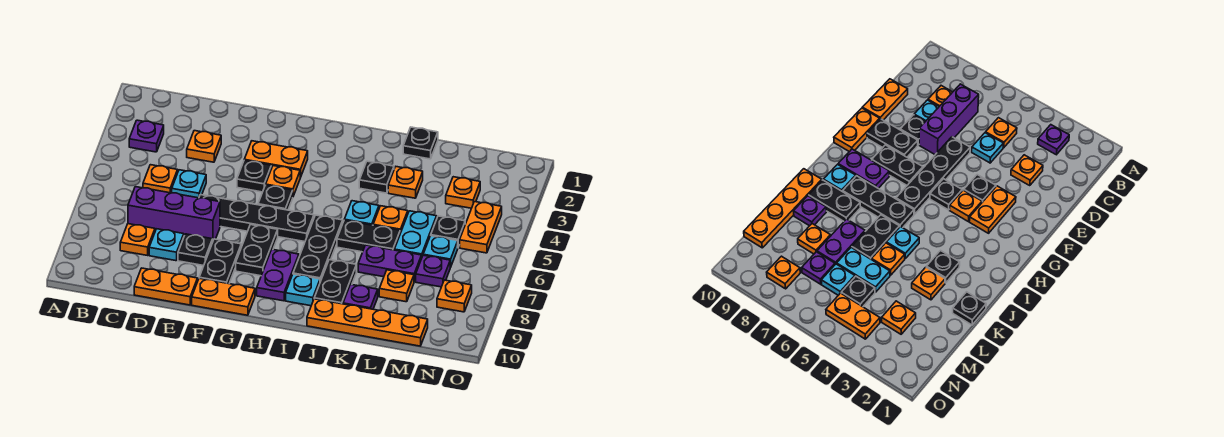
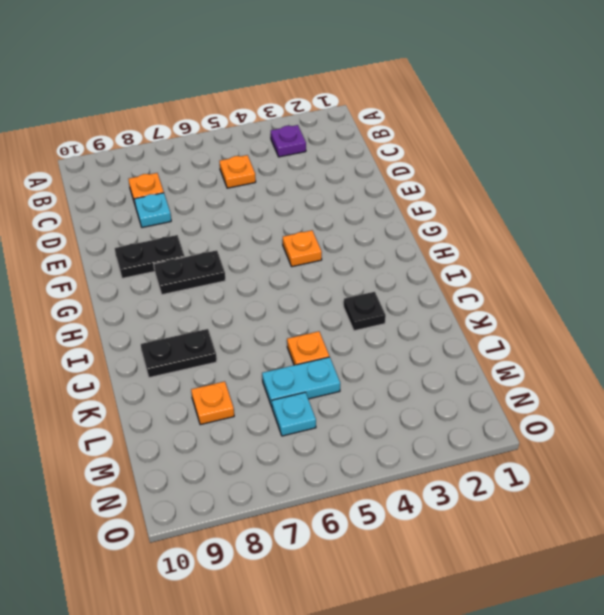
none -> purple 1x3 brick [128,187,220,240]
none -> orange 1x1 plate [187,131,221,162]
none -> cyan 1x1 plate [172,170,206,198]
none -> orange 1x2 plate [134,268,198,305]

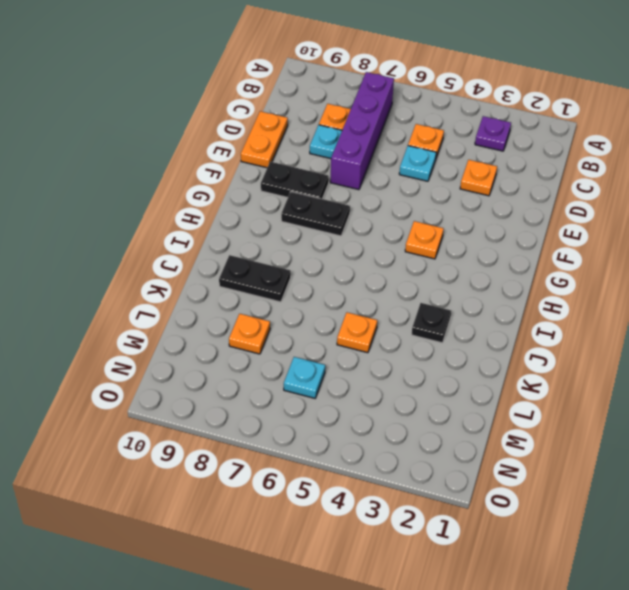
purple 1x4 brick [330,72,394,190] -> purple 1x3 brick [128,187,220,240]
none -> black 1x4 plate [199,195,314,242]
none -> black 1x1 plate [178,234,213,266]
none -> orange 1x2 plate [244,141,308,178]
none -> black 1x1 plate [237,160,271,192]

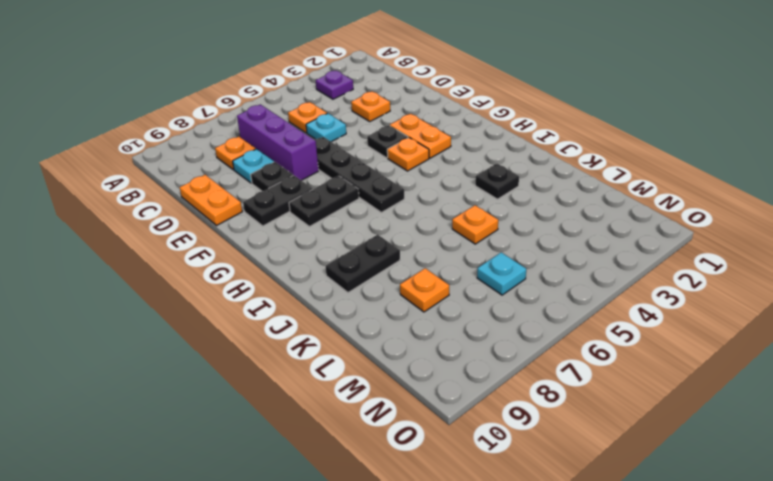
none -> orange 1x2 plate [192,278,255,315]
none -> black 1x1 plate [258,185,293,210]
none -> purple 1x2 plate [257,249,299,301]
none -> black 1x3 plate [293,215,343,282]

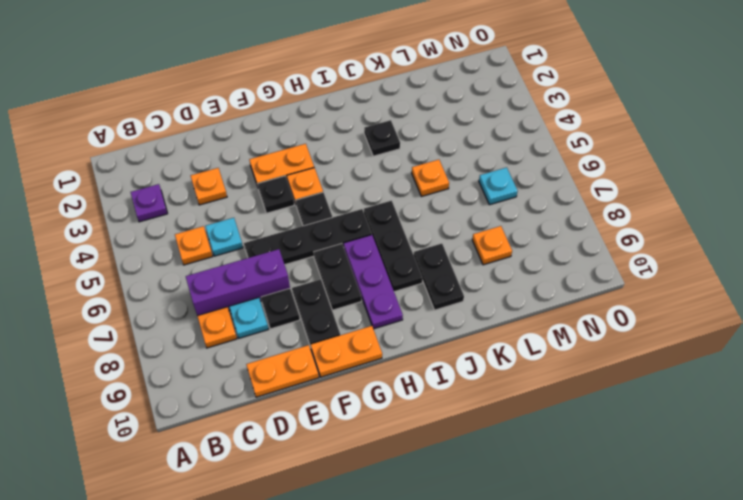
purple 1x3 plate [344,235,403,329] -> purple 1x2 plate [257,249,299,301]
none -> cyan 1x1 plate [286,274,320,306]
none -> cyan 1x1 plate [344,201,379,225]
none -> black 1x2 plate [337,220,400,252]
none -> orange 1x4 plate [307,299,428,346]

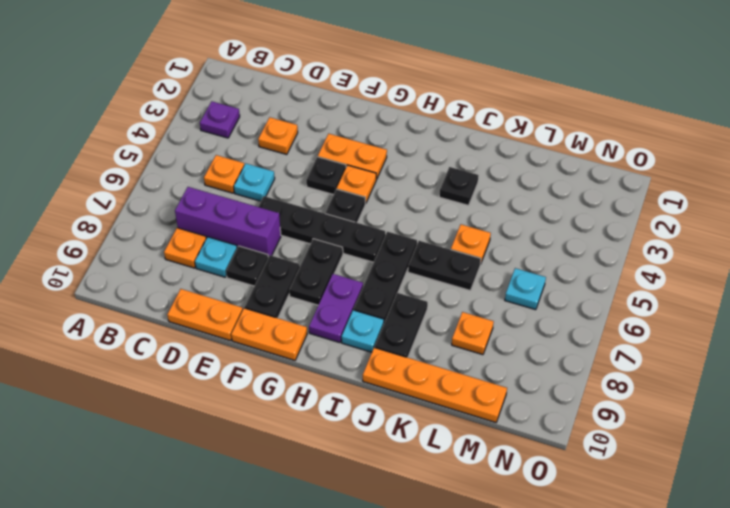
none -> cyan 1x1 plate [344,201,379,225]
none -> black 1x1 plate [403,127,438,159]
none -> orange 1x1 plate [388,167,423,198]
none -> purple 1x2 plate [358,245,422,281]

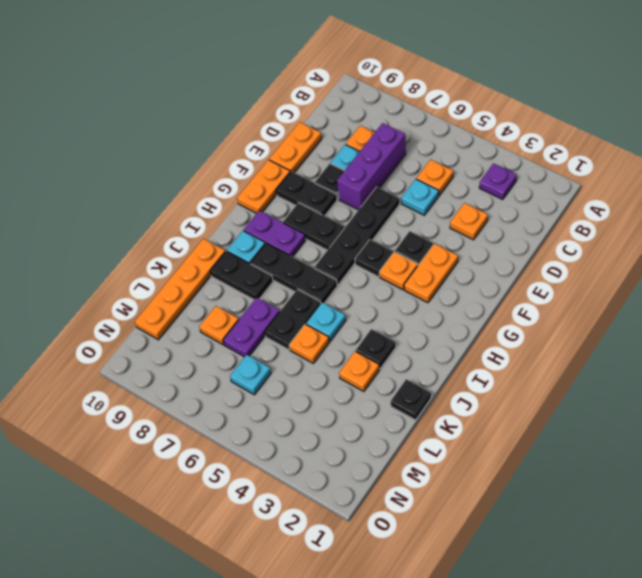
none -> purple 1x1 plate [343,284,378,309]
none -> cyan 1x2 plate [394,211,437,256]
none -> orange 1x1 plate [446,177,480,208]
none -> black 1x1 plate [431,216,465,247]

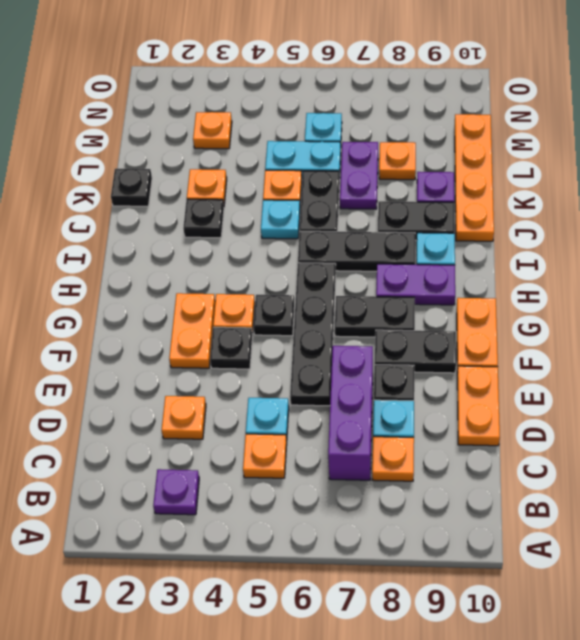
none -> black 1x1 plate [431,216,465,247]
none -> purple 1x1 plate [416,255,450,287]
none -> orange 1x2 plate [460,202,502,253]
none -> orange 1x1 plate [437,280,472,312]

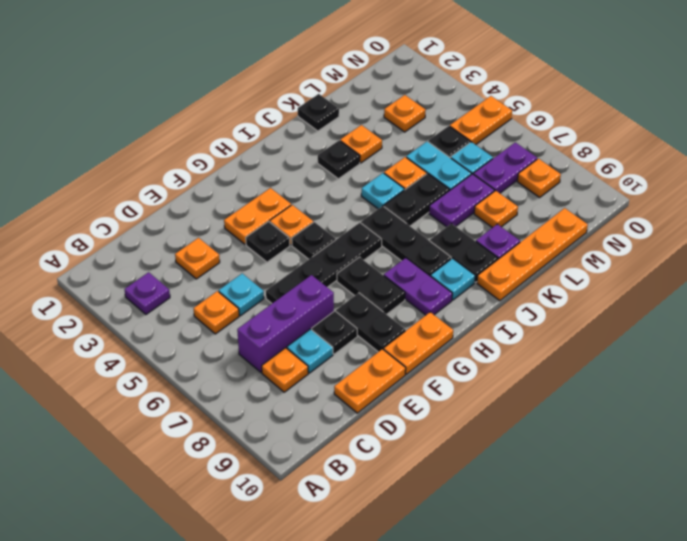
purple 1x2 plate [473,142,537,193] -> purple 1x1 plate [416,255,450,287]
orange 1x2 plate [450,96,512,145] -> orange 1x2 plate turned to [460,202,502,253]

